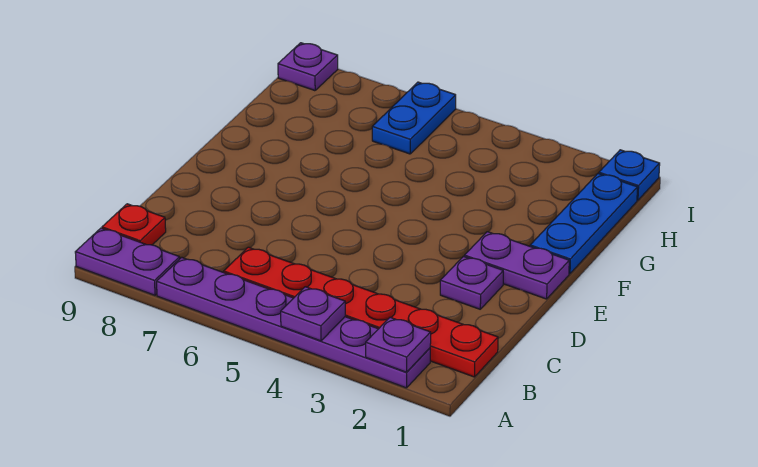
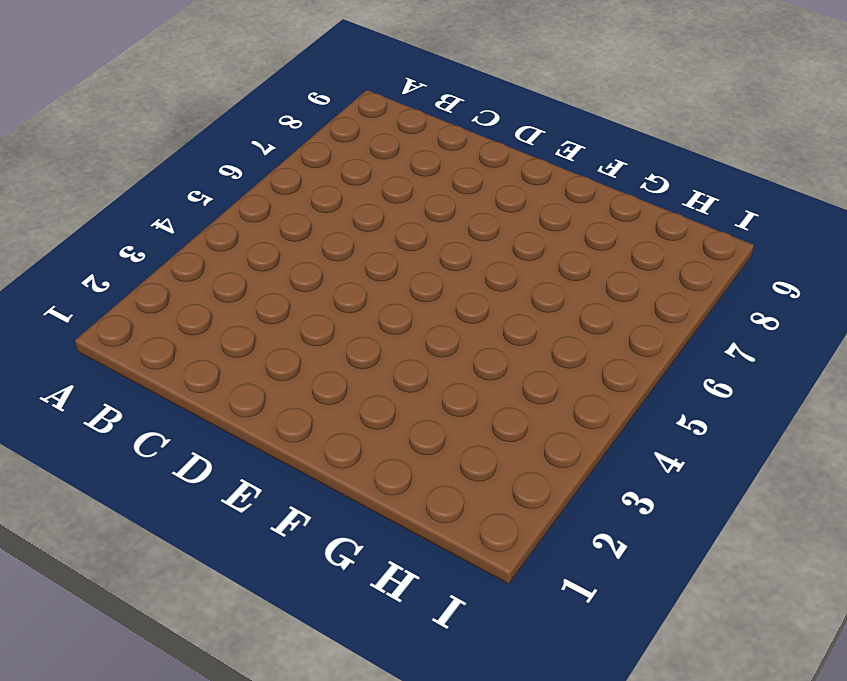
none -> purple 1x6 plate [157,257,430,388]
none -> purple 1x2 plate [75,228,180,295]
none -> red 1x6 plate [224,247,498,377]

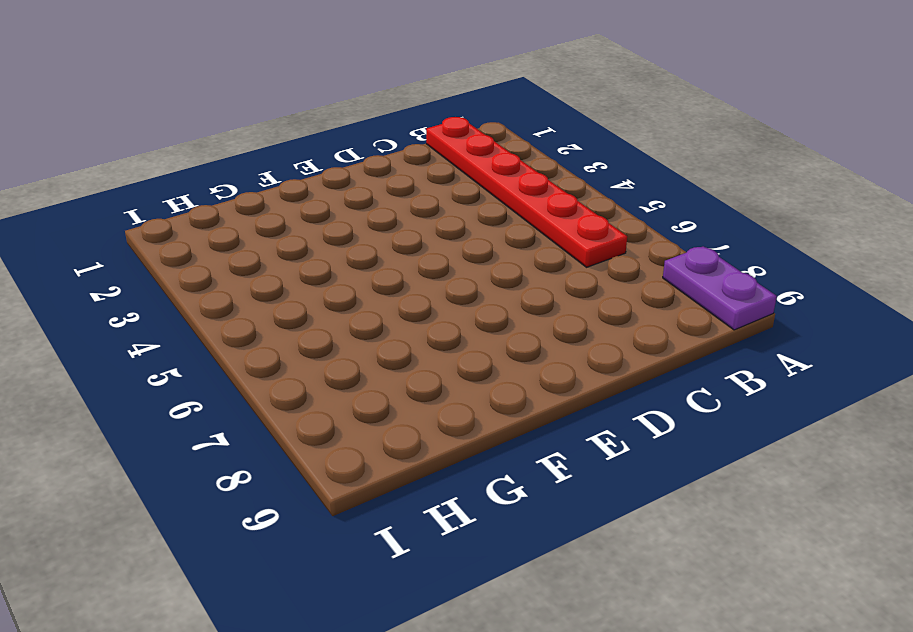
none -> purple 1x6 plate [157,257,430,388]
none -> red 1x1 plate [102,204,166,245]
none -> purple 1x1 plate [440,256,503,309]

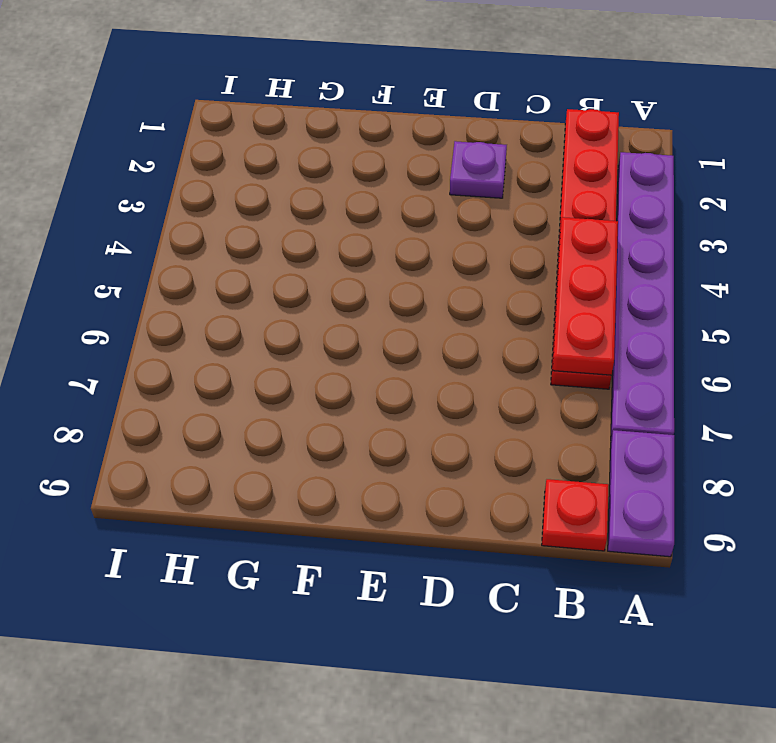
red 1x3 plate [552,217,618,375] -> none
none -> purple 1x2 plate [464,232,569,299]
none -> blue 1x3 plate [530,174,638,274]
none -> blue 1x2 plate [372,82,456,154]

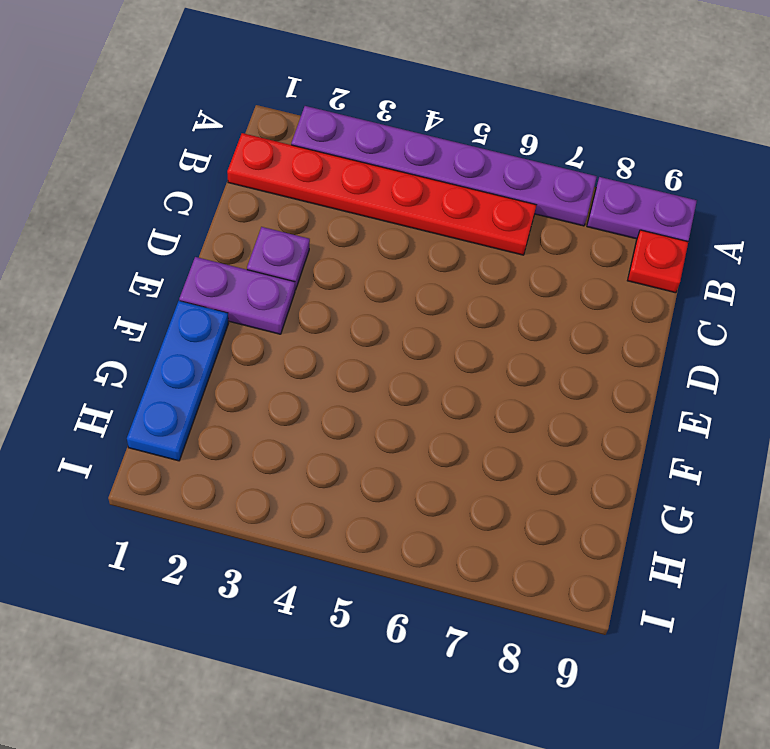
none -> blue 1x2 plate [372,82,456,154]
none -> blue 1x1 plate [599,150,660,200]
none -> purple 1x1 plate [278,43,338,91]

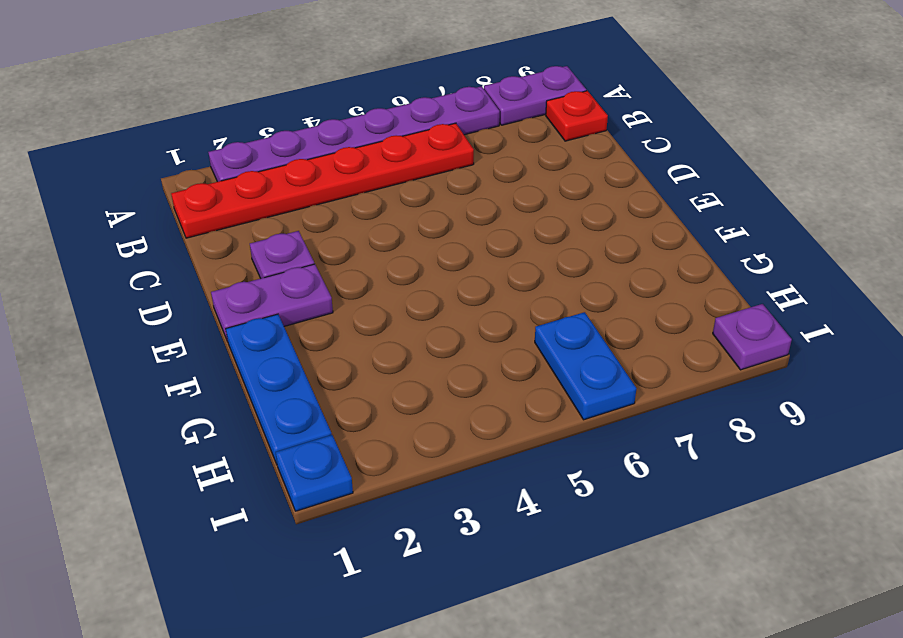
none -> purple 1x1 plate [366,317,431,372]
none -> purple 1x1 plate [281,287,345,341]

